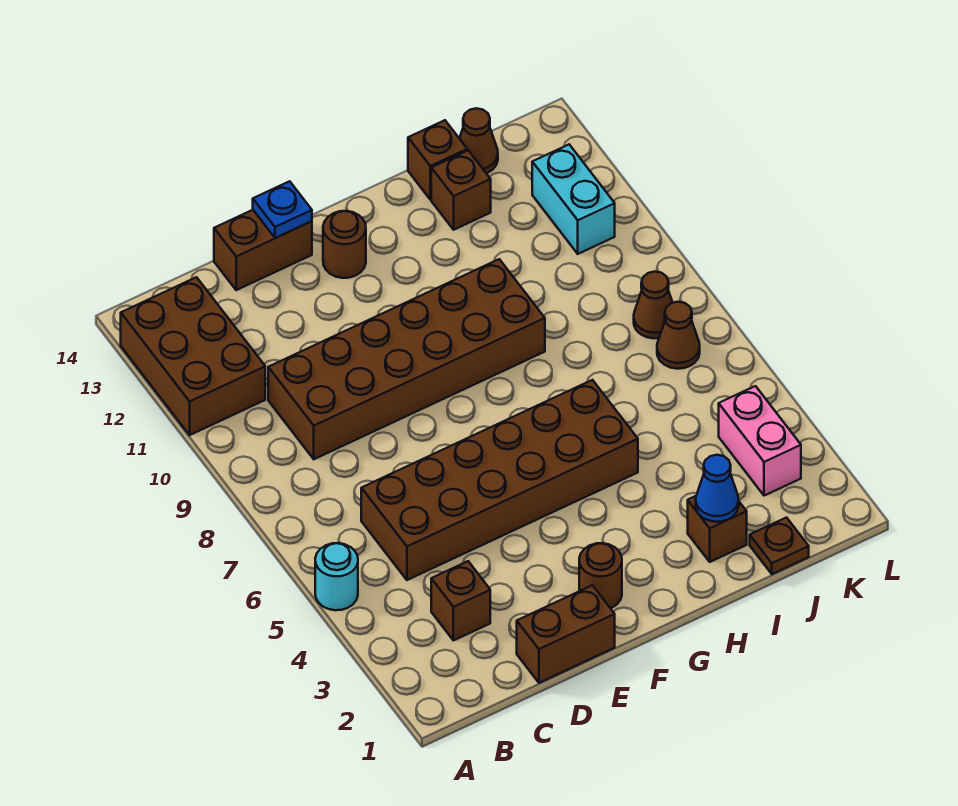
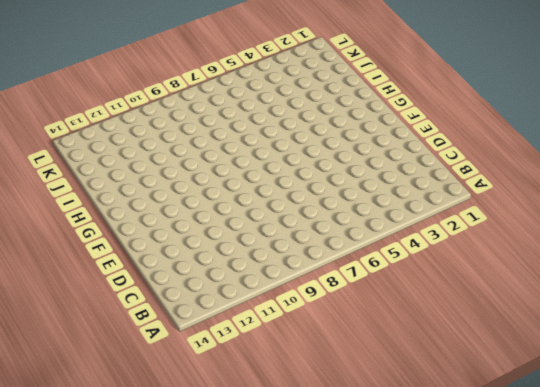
none -> cyan 1x1 round brick [315,543,358,610]
none -> brown 2x3 brick [121,277,265,435]
none -> brown 1x1 brick [431,561,490,641]

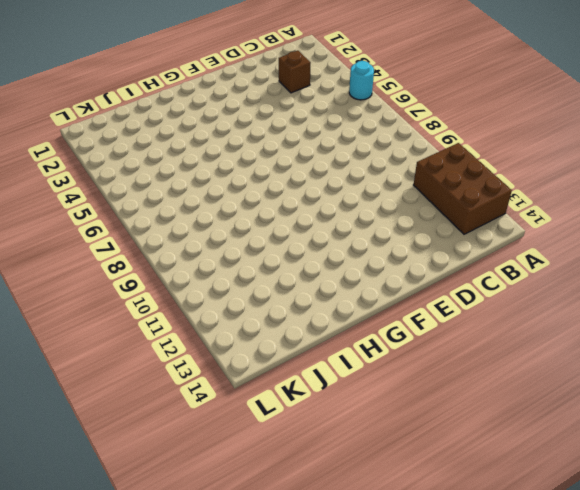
none -> brown 2x6 brick [361,380,638,580]
none -> brown 2x6 brick [268,259,545,459]
none -> brown 1x2 brick [517,585,615,683]

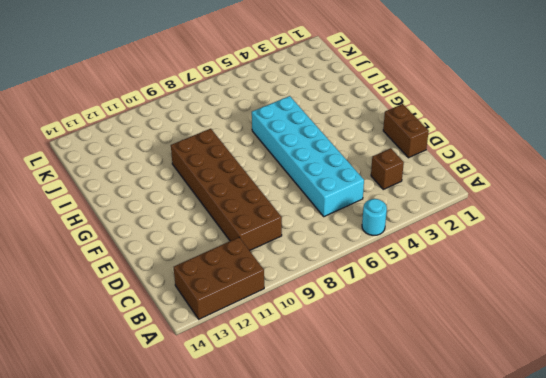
cyan 2x6 brick [252,96,364,217] -> brown 2x6 brick [361,380,638,580]
none -> brown 1x2 brick [214,210,312,290]
none -> brown 1x1 round brick [579,543,622,608]
none -> brown 1x1 round brick [323,211,366,278]

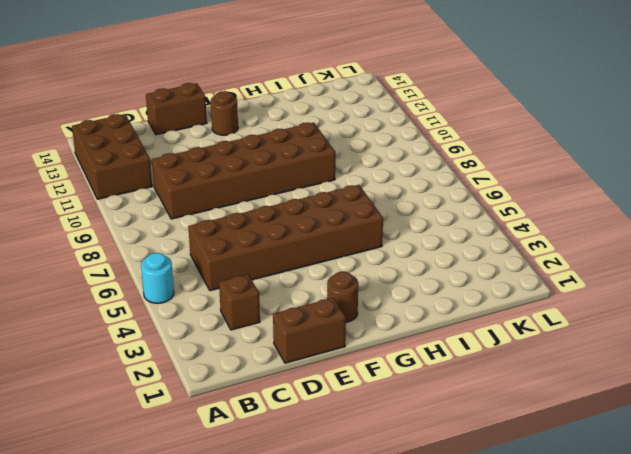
none -> brown 1x1 brick [688,496,747,562]
none -> brown 1x1 brick [431,151,491,230]
none -> brown 1x1 brick [408,120,467,200]

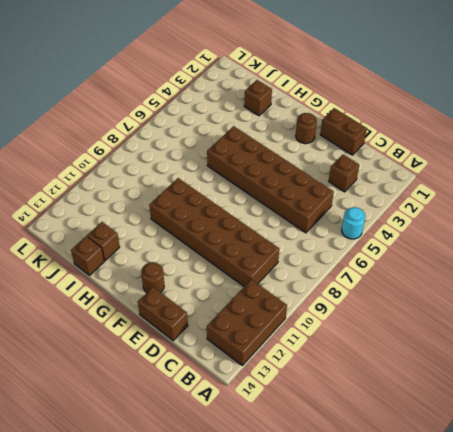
none -> brown 1x1 plate [750,518,809,574]
none -> brown 1x1 cone [459,108,498,173]
none -> pink 1x2 brick [719,386,801,496]

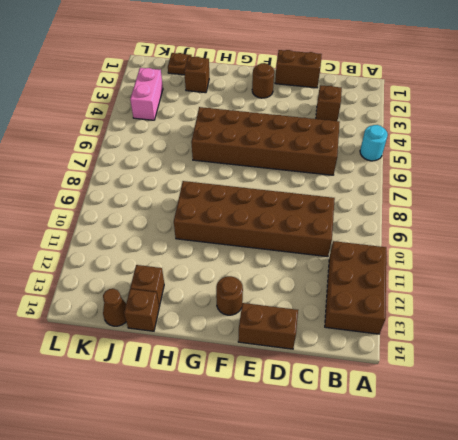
none -> brown 1x1 cone [657,302,700,369]
none -> brown 1x1 cone [634,272,673,339]
none -> cyan 1x2 brick [532,145,615,254]

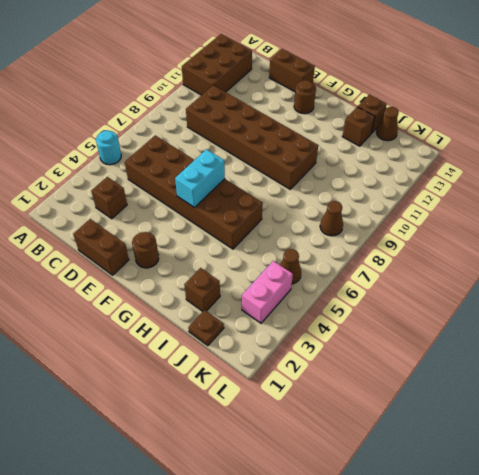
cyan 1x2 brick [175,149,225,208] -> cyan 1x2 brick moved to [532,145,615,254]
brown 1x1 cone [280,249,301,284] -> brown 1x1 cone moved to [657,302,700,369]
none -> blue 1x1 plate [253,181,312,238]
none -> blue 1x1 cone [696,455,739,522]

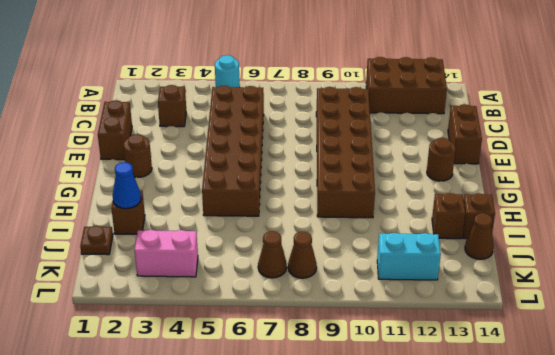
none -> blue 1x1 plate [253,181,312,238]

